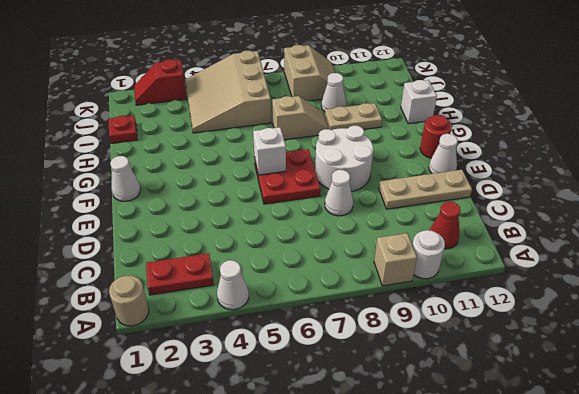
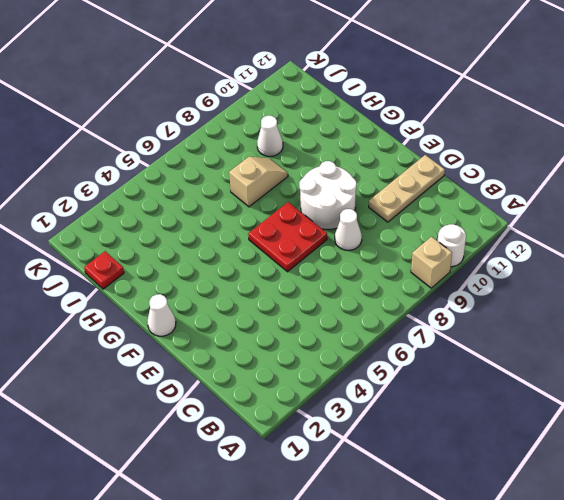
none -> tan 1x1 round brick [109,275,149,326]
none -> white 1x1 cone [217,260,249,310]
none -> red 1x2 plate [146,253,214,295]

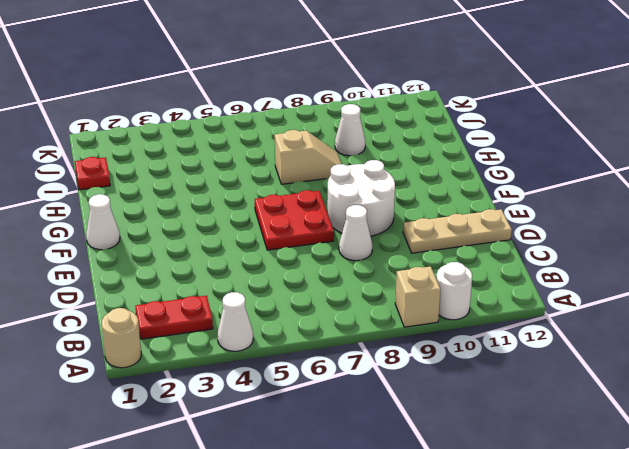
none -> red 1x1 cone [430,202,460,249]
none -> white 1x1 cone [429,134,458,174]
none -> red 1x1 round brick [420,115,452,158]

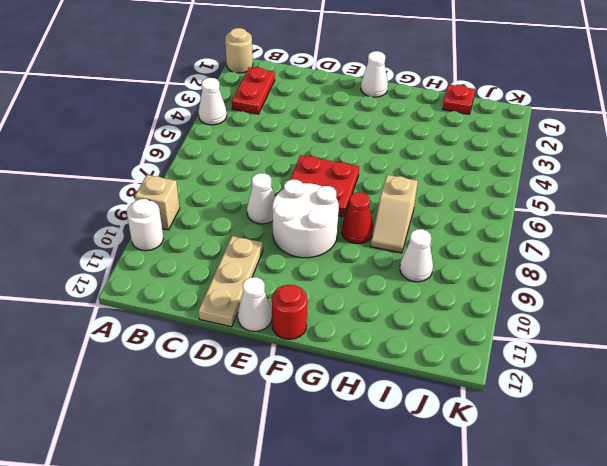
red 1x1 cone [342,192,373,244] -> red 1x1 cone moved to [430,202,460,249]
none -> tan 1x2 plate [325,103,382,130]
none -> white 1x1 brick [401,80,437,124]
none -> tan 3x3 slope [185,51,271,133]

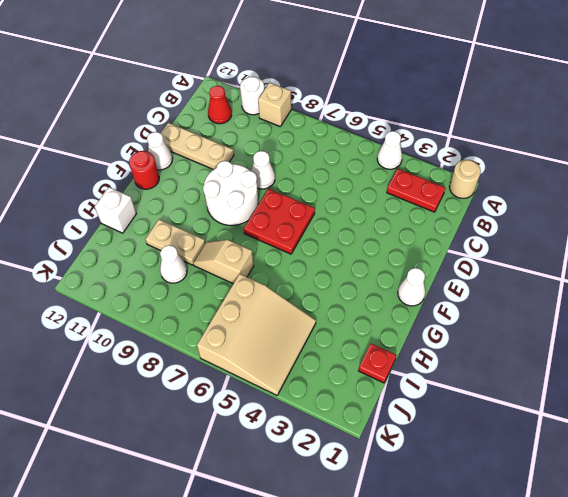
none -> tan 2x2 slope [284,45,335,101]
none -> red 1x2 slope [134,59,187,105]
none -> white 1x1 brick [253,127,286,175]

